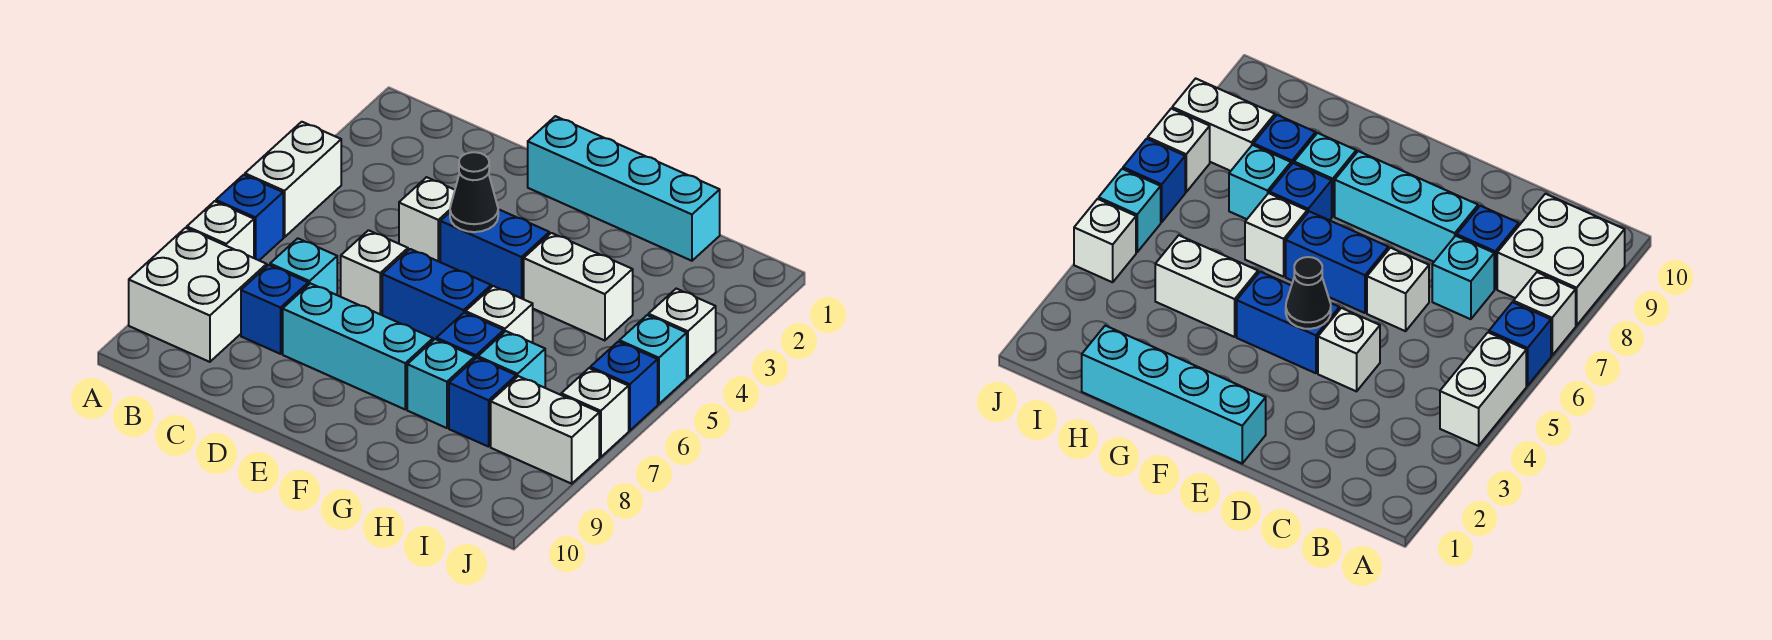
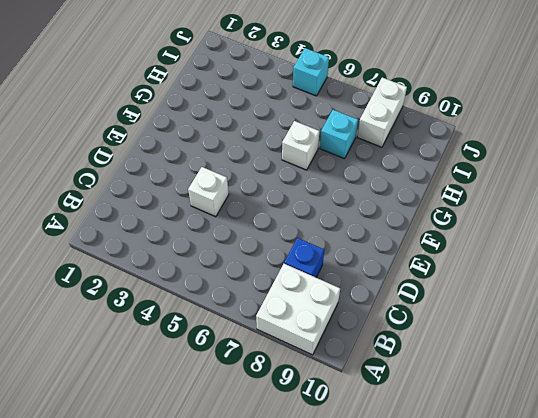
none -> white 1x2 brick [245,122,341,237]
none -> blue 1x1 brick [216,175,283,260]
none -> white 1x1 brick [187,201,254,258]

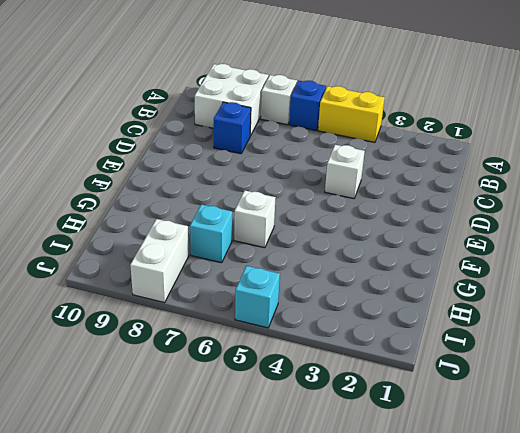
yellow 1x2 brick [318,86,385,142] -> white 1x2 brick [245,122,341,237]
none -> cyan 1x1 brick [270,238,337,295]
none -> white 1x1 brick [341,230,408,315]
none -> cyan 1x3 brick [283,283,433,409]

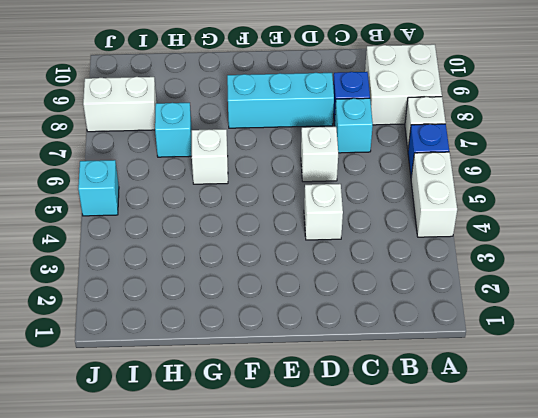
none -> cyan 1x4 brick [528,116,720,261]
none -> blue 1x2 brick [440,209,549,299]
none -> blue 1x2 brick [382,249,491,340]

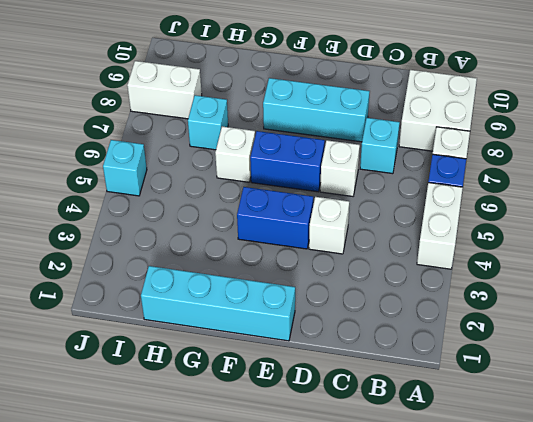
none -> blue 1x1 brick [241,265,308,354]
none -> white 1x2 brick [524,233,633,341]
none -> blue 1x1 brick [436,313,504,359]

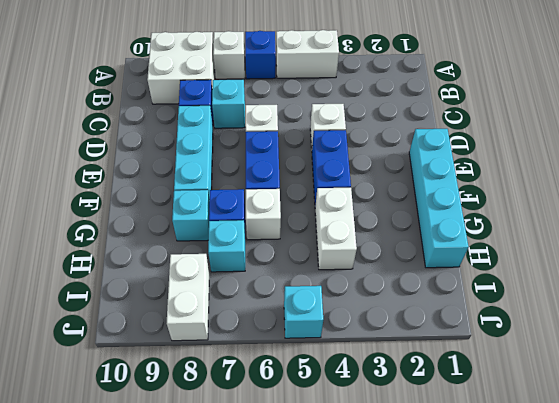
none -> blue 1x1 brick [449,358,516,447]
none -> white 1x1 brick [648,289,716,377]
none -> blue 1x1 brick [590,342,658,431]

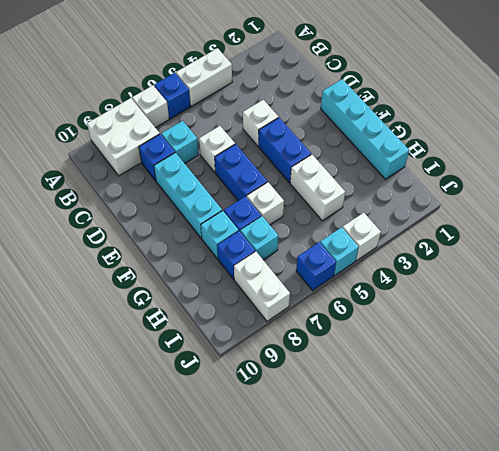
none -> white 1x1 brick [561,368,629,457]
none -> black 1x1 cone [450,152,498,232]

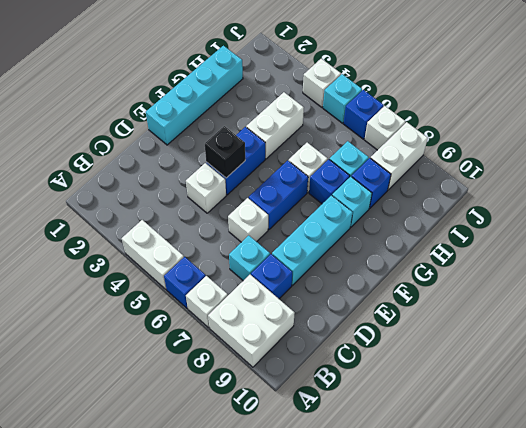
black 1x1 brick [205,126,245,178] -> black 1x1 cone [450,152,498,232]

